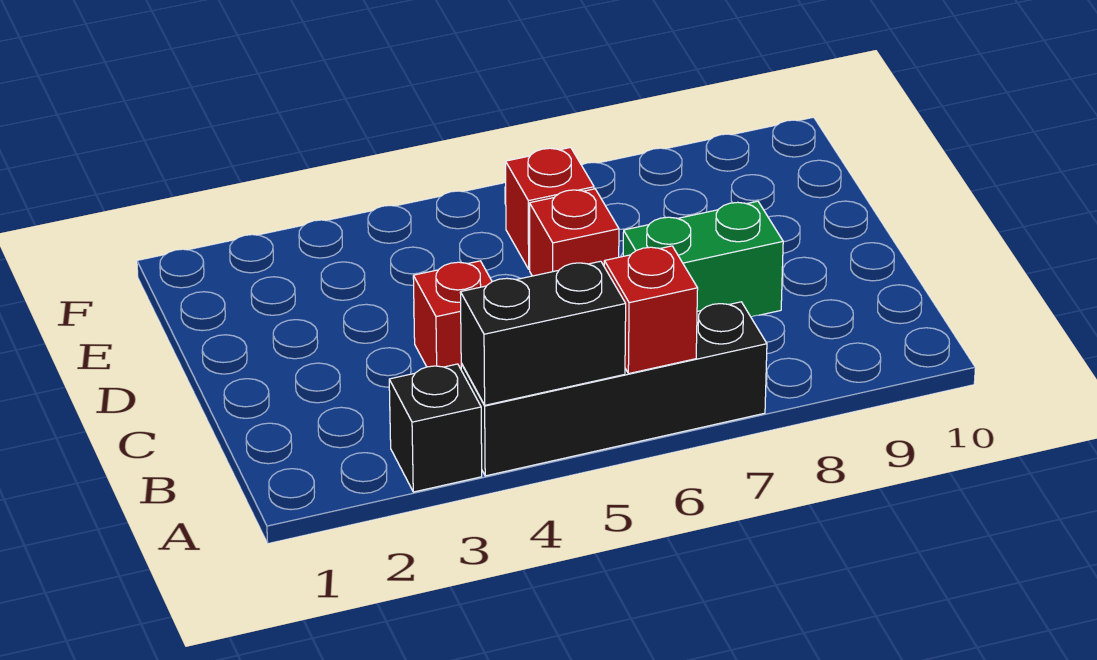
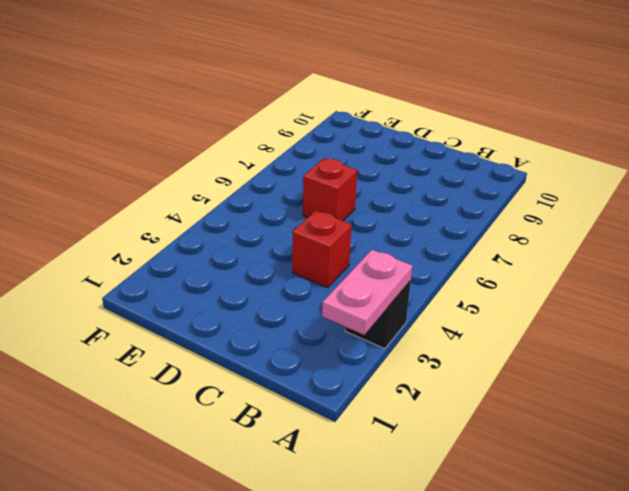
pink 1x2 plate [322,250,412,335] -> none
none -> black 1x4 brick [461,302,767,476]
none -> green 1x2 brick [623,201,783,317]

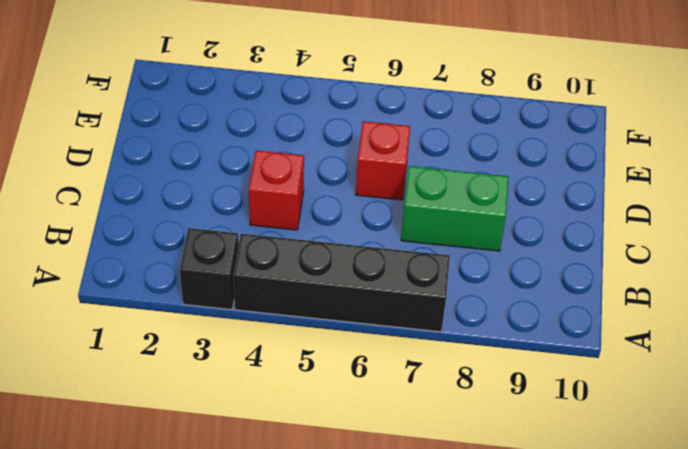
none -> red 1x1 brick [506,147,594,269]
none -> black 1x2 brick [460,261,626,405]

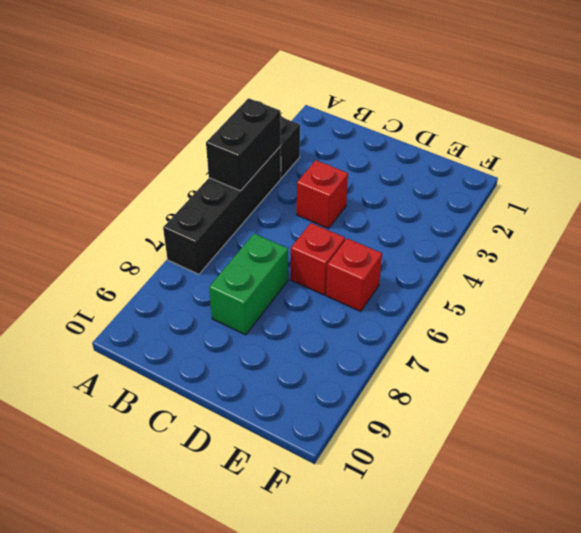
none -> red 1x1 brick [604,246,698,374]

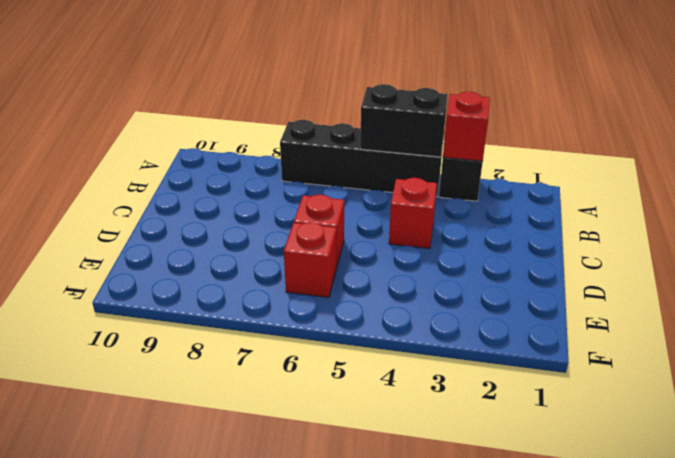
red 1x1 brick [443,92,490,161] -> red 1x1 brick moved to [604,246,698,374]
none -> green 1x2 brick [623,201,783,317]

